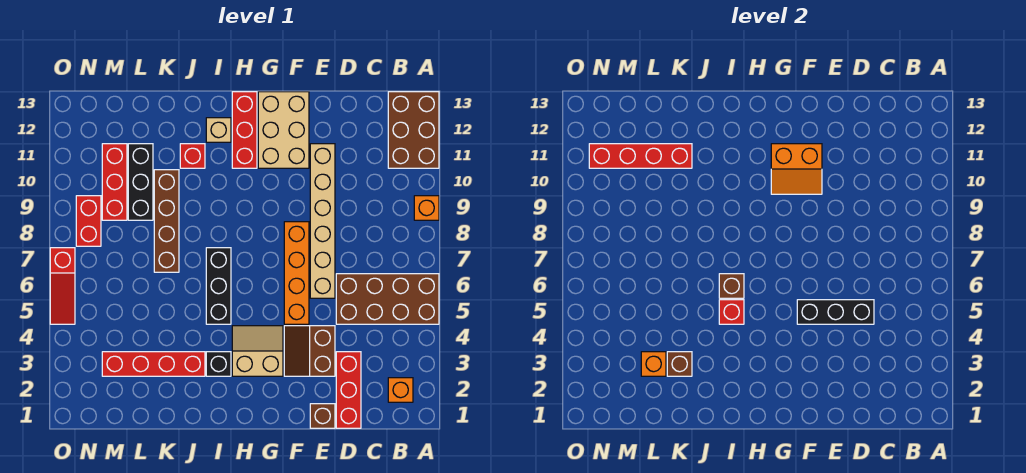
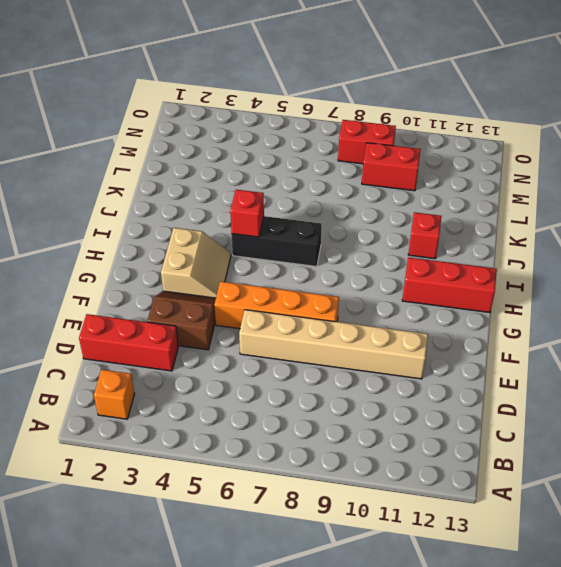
red 1x2 brick [362,143,421,191] -> red 1x3 brick [102,144,127,220]
none -> brown 2x4 brick [336,274,439,324]
none -> orange 1x1 brick [414,196,439,220]
none -> brown 2x3 brick [388,92,439,168]

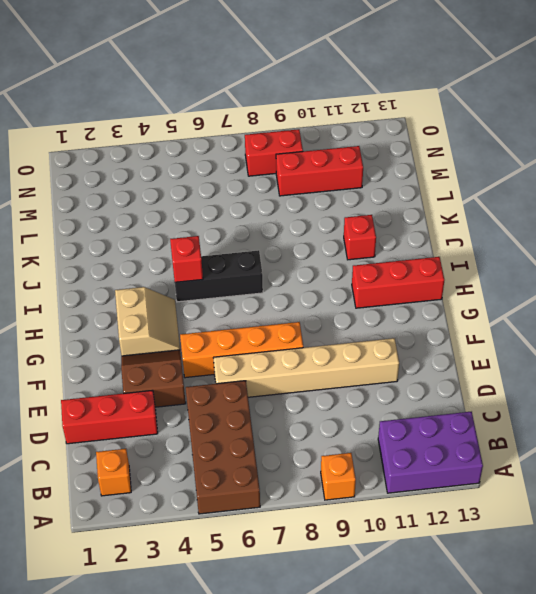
purple 2x3 brick [378,412,483,493] -> brown 2x3 brick [388,92,439,168]
none -> brown 1x1 brick [310,404,335,428]
none -> tan 2x3 brick [258,92,309,168]
none -> black 1x1 brick [206,352,231,376]

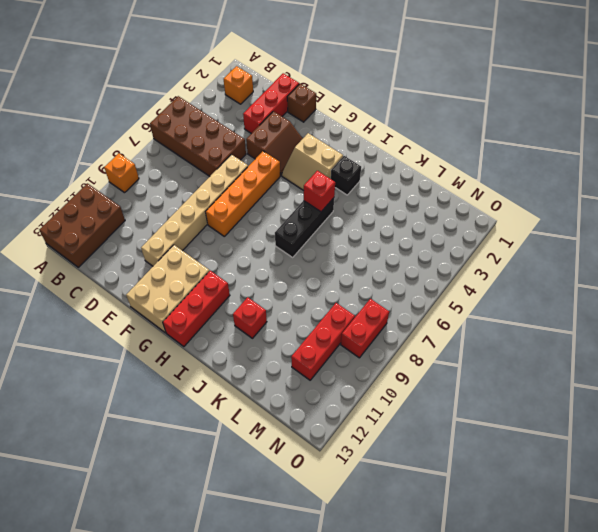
none -> tan 1x1 brick [206,118,231,142]
none -> red 1x4 brick [102,352,205,376]
none -> brown 1x4 brick [154,170,179,272]

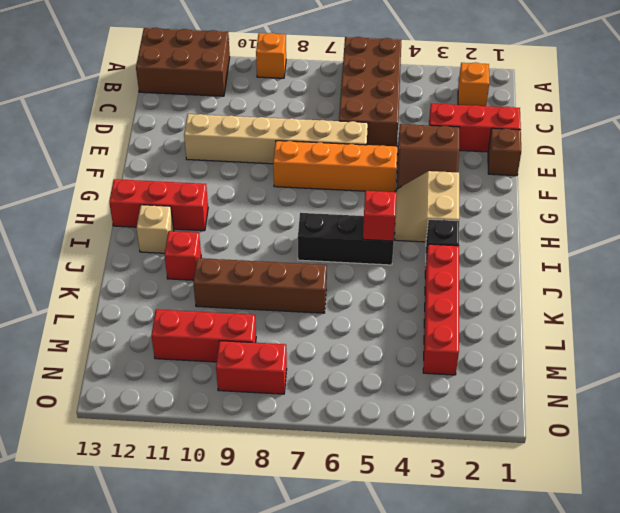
none -> tan 2x3 brick [258,92,309,168]
none -> black 1x3 brick [128,144,153,220]
none -> red 1x3 slope [50,248,75,324]

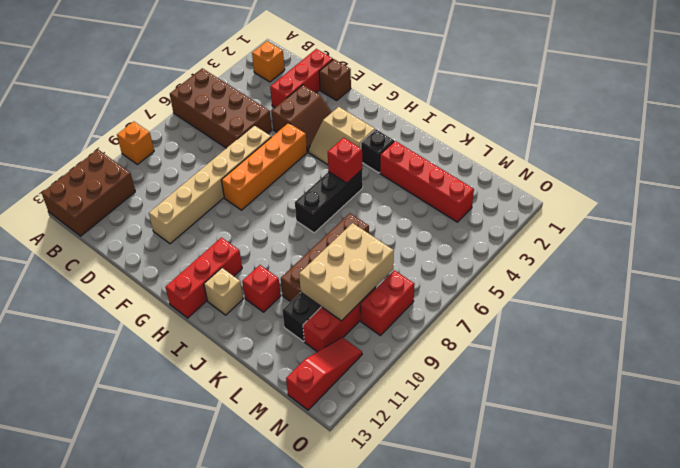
tan 2x3 brick [299,223,394,321] -> tan 2x3 brick moved to [258,92,309,168]
red 1x3 slope [286,337,362,410] -> red 1x3 slope moved to [50,248,75,324]
none -> black 1x3 brick [797,300,874,324]
none -> orange 2x2 slope [771,144,822,194]
none -> brown 1x1 brick [719,274,744,298]

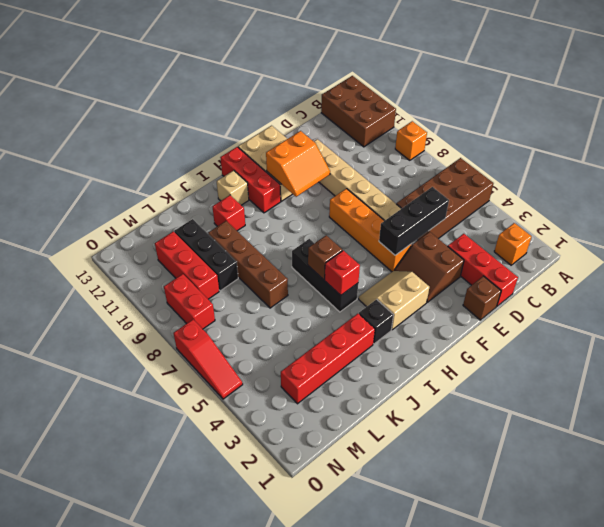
none -> brown 1x1 brick [667,352,692,376]
none -> red 1x4 brick [589,144,692,168]
none -> orange 1x1 brick [641,352,666,376]

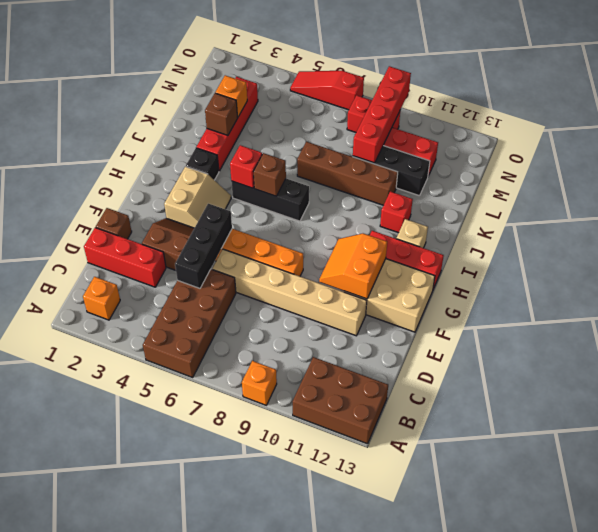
red 1x4 brick [353,66,411,163] -> red 1x4 brick moved to [589,144,692,168]

